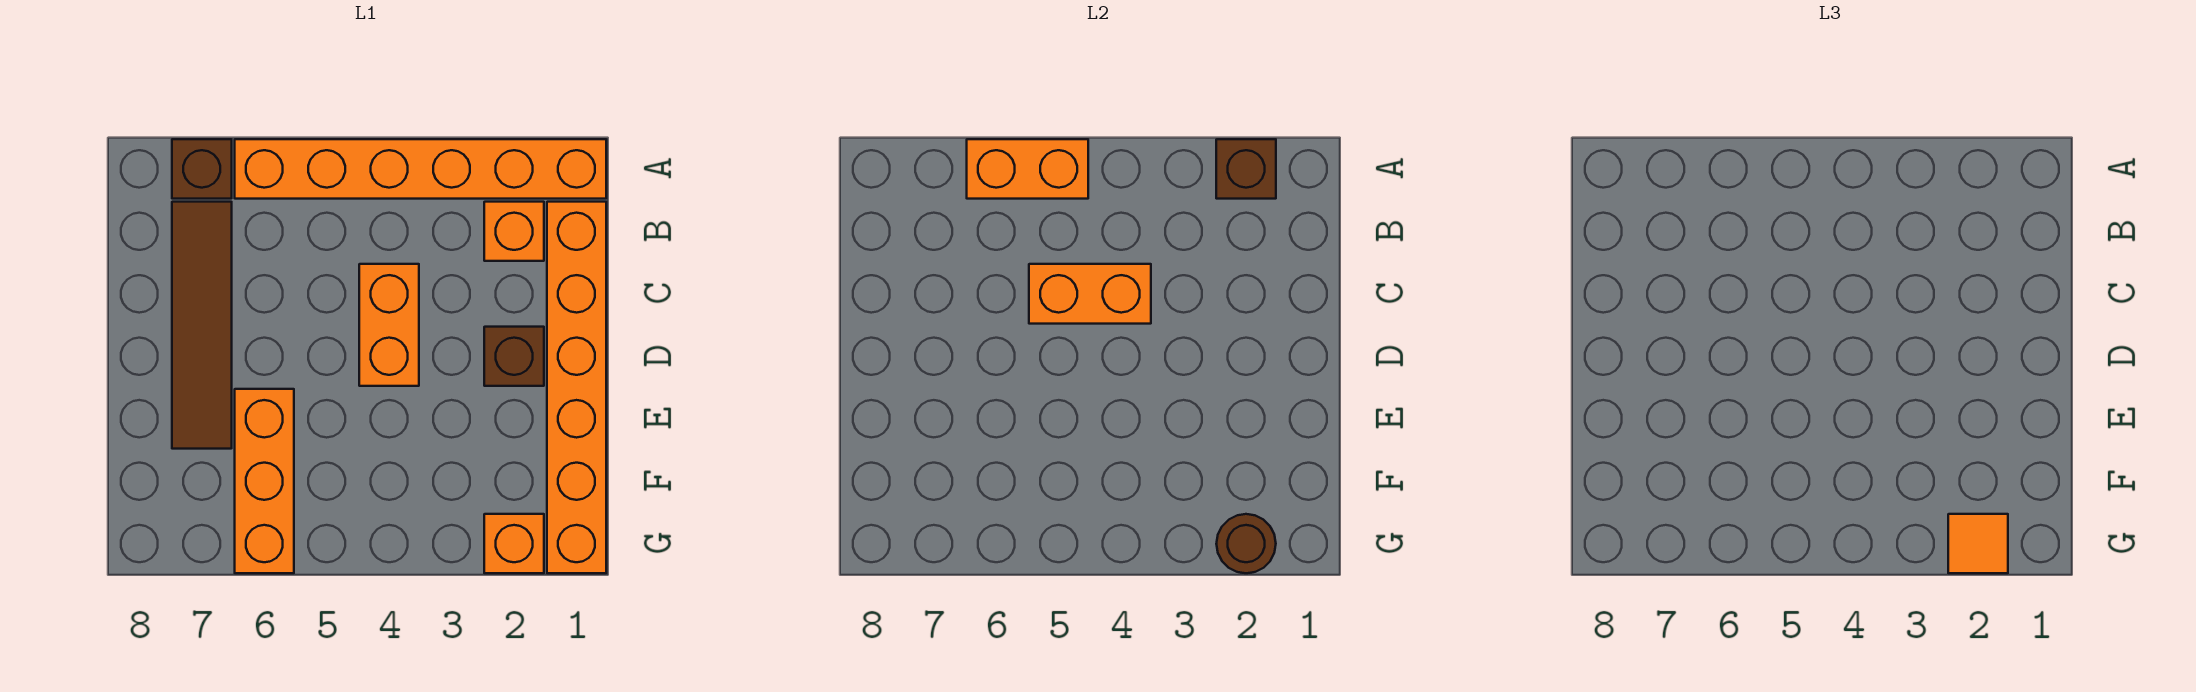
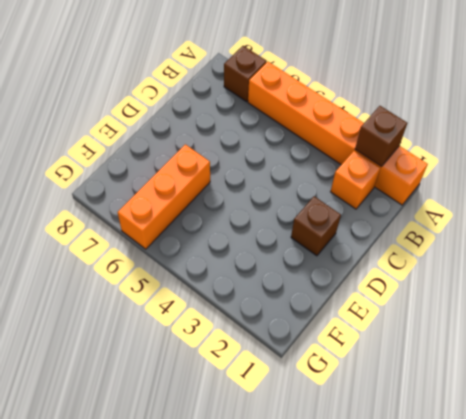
none -> orange 1x6 brick [547,202,606,573]
none -> brown 1x4 tile [172,202,232,449]
none -> orange 1x2 brick [359,264,419,386]

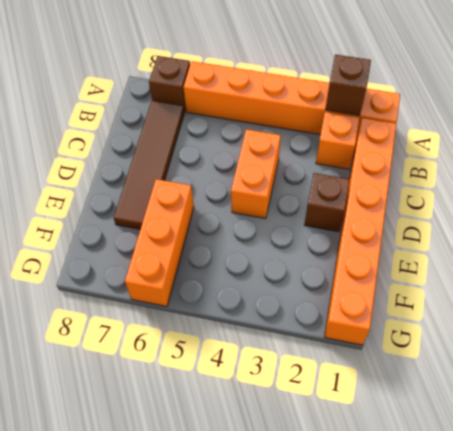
none -> orange 1x1 brick [484,514,544,573]
none -> orange 1x2 brick [967,139,1088,199]
none -> orange 1x2 brick [1029,264,1151,324]

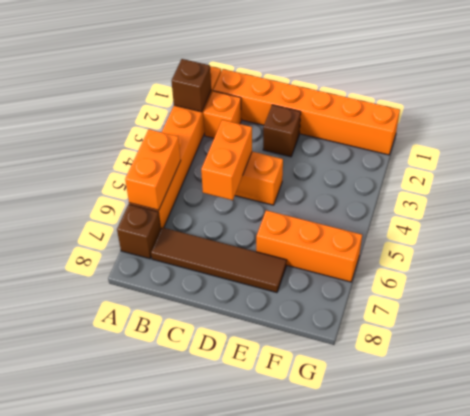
none -> orange 1x1 brick [484,514,544,573]
none -> brown 1x1 round brick [1216,514,1276,573]
none -> orange 1x1 tile [1948,514,2008,573]

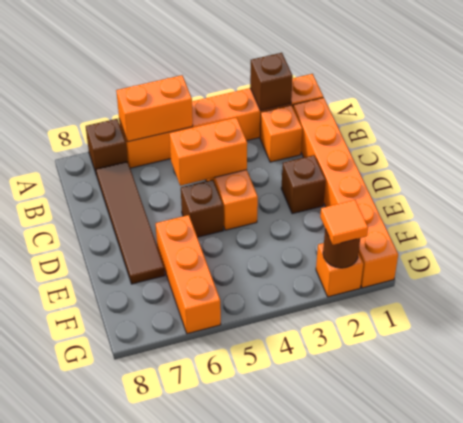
brown 1x1 brick [181,180,223,237] -> none

